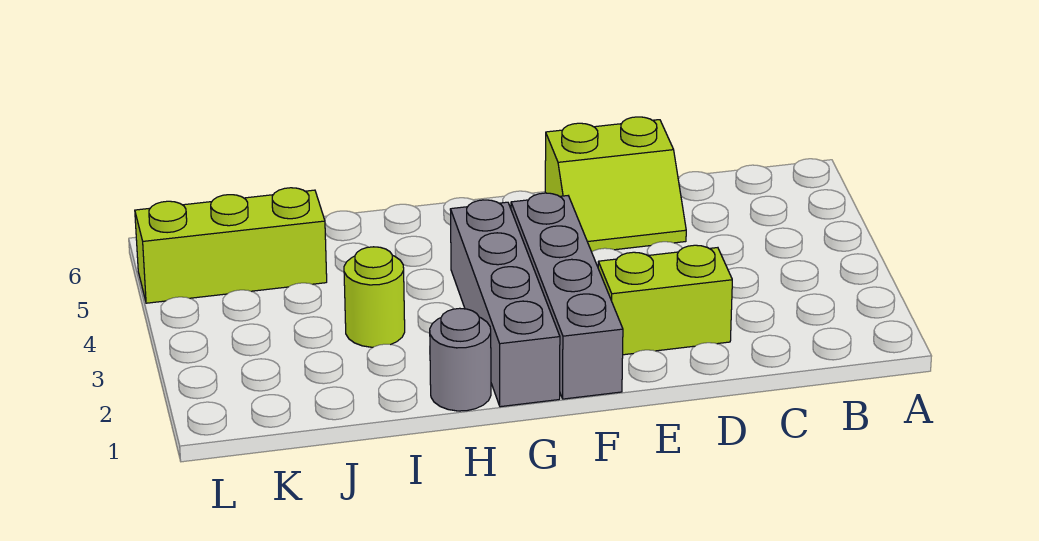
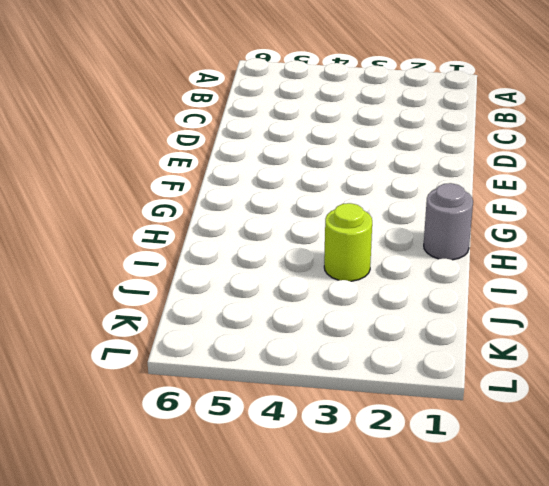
none -> lime 1x2 brick [598,245,732,355]
none -> lime 2x2 slope [545,117,686,252]

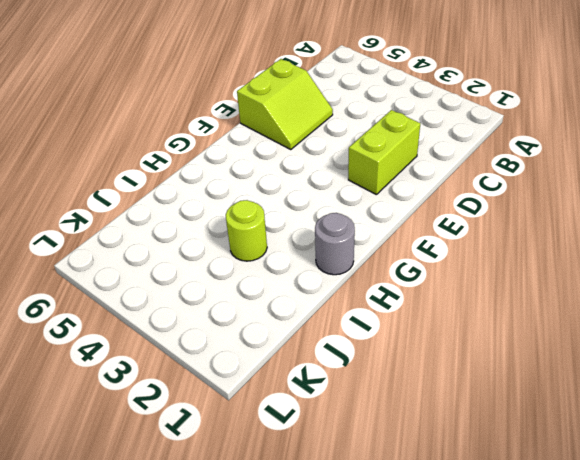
none -> grey 1x4 brick [511,193,623,399]
none -> grey 1x4 brick [450,200,560,407]

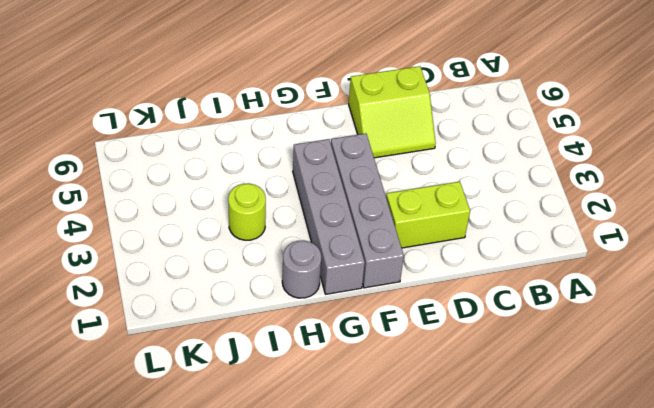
none -> lime 1x3 brick [135,188,327,303]

